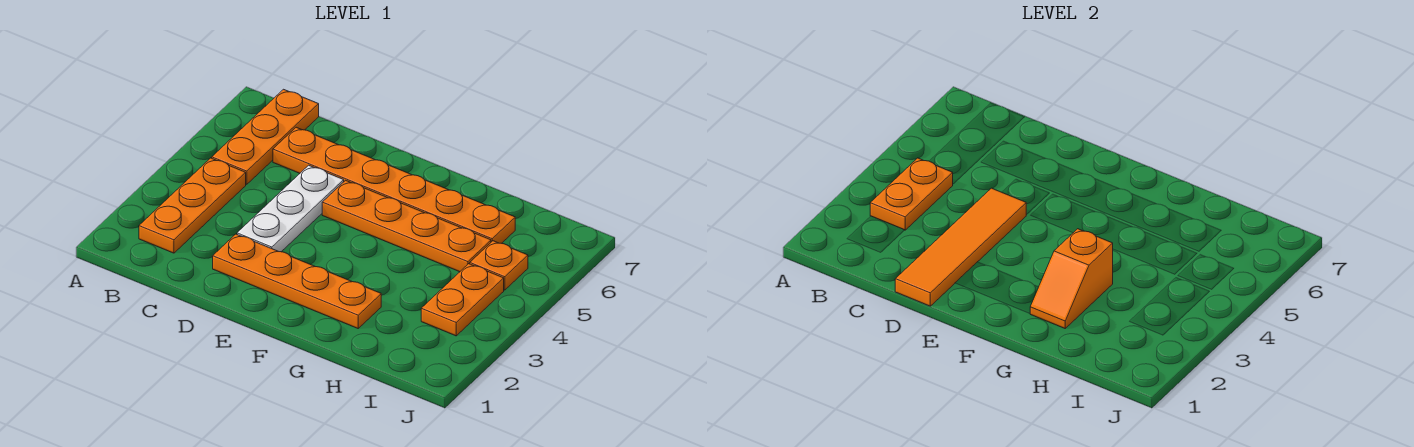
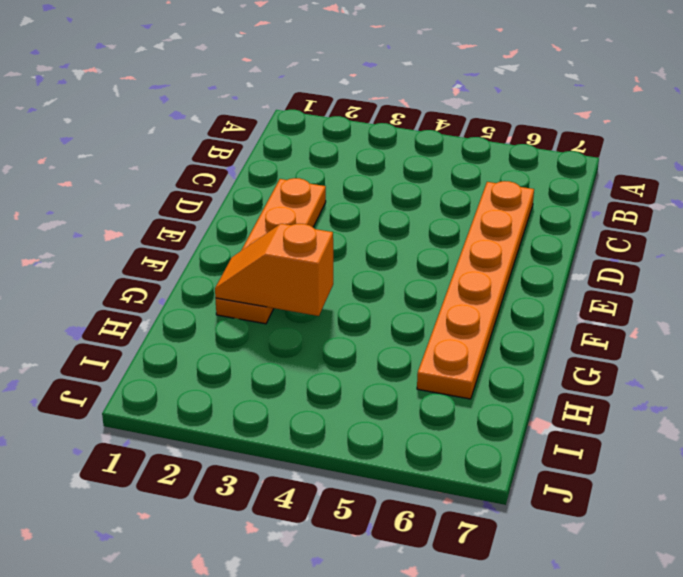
none -> orange 1x3 plate [139,158,246,253]
none -> orange 1x3 plate [212,89,319,184]

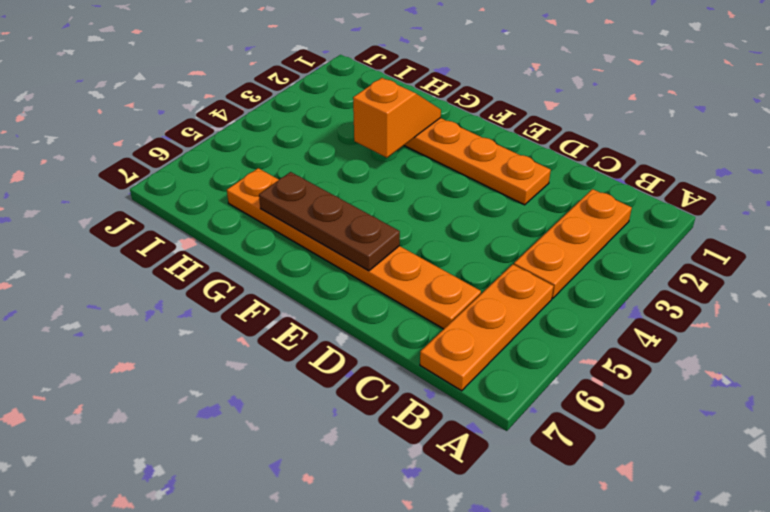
brown 1x3 plate [259,172,400,271] -> none
none -> white 1x3 plate [237,165,344,252]
none -> orange 1x4 plate [322,180,491,272]

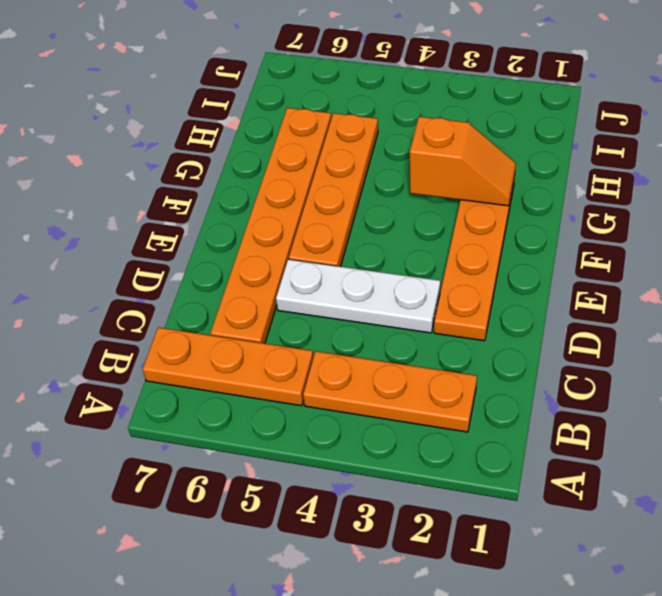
none -> orange 1x2 plate [421,264,504,336]
none -> orange 1x1 plate [470,241,528,290]

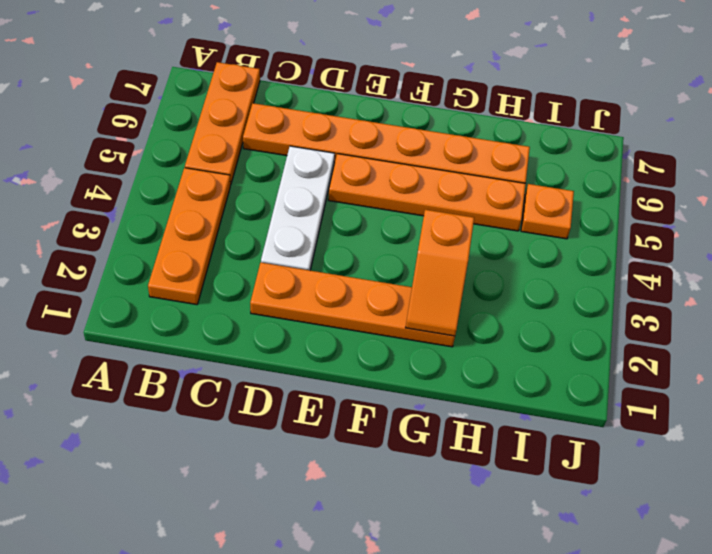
none -> orange 1x2 plate [421,264,504,336]
none -> orange 1x2 plate [870,158,953,230]

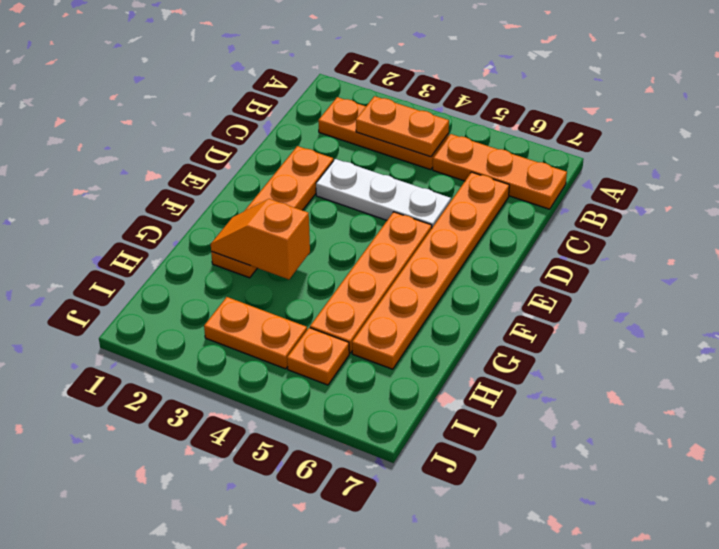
none -> orange 1x4 tile [895,188,1026,306]

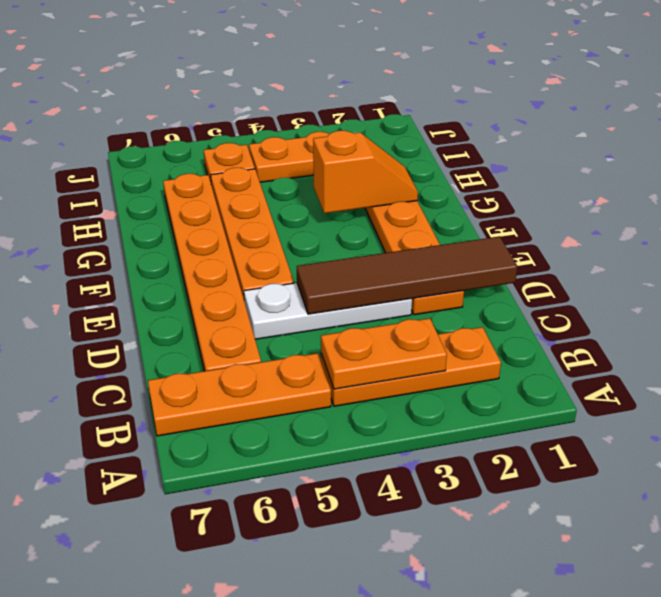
brown 1x4 tile [297,236,517,314] -> orange 1x4 tile [895,188,1026,306]

